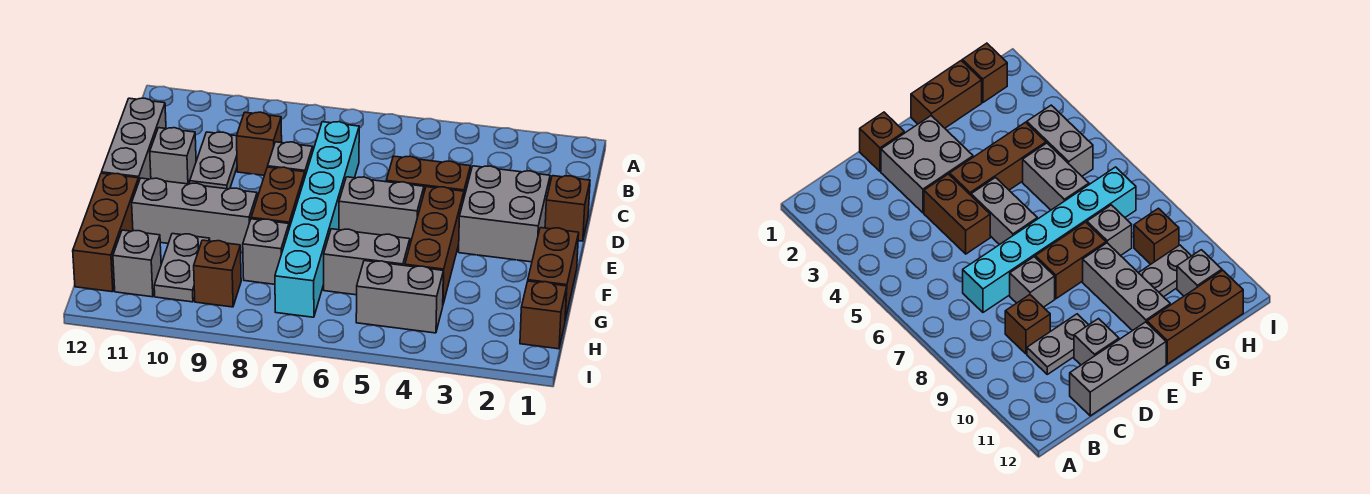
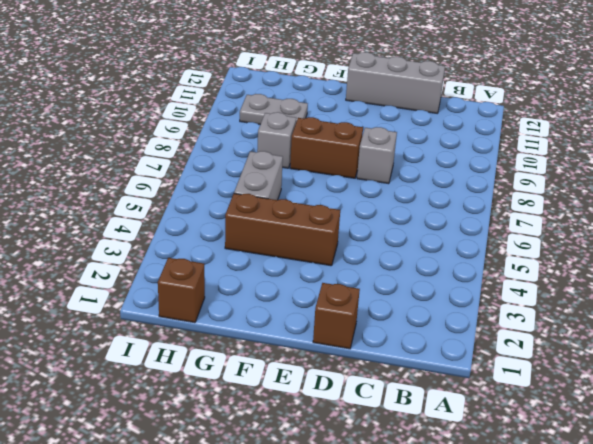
none -> cyan 1x6 brick [275,122,359,317]
none -> brown 1x1 brick [237,112,282,175]
none -> grey 1x2 plate [190,132,237,189]

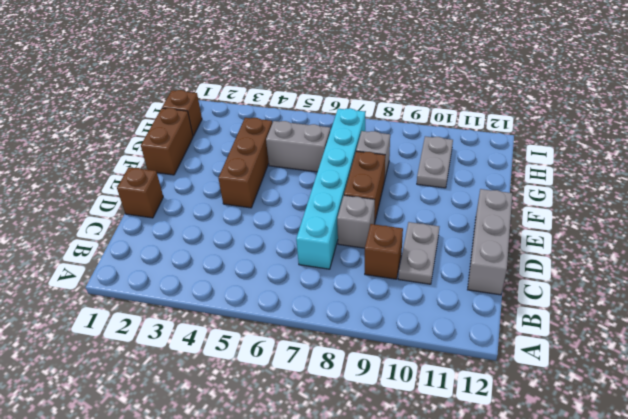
none -> grey 2x2 brick [459,166,550,262]
none -> brown 1x2 brick [386,156,470,197]
none -> grey 1x1 brick [150,128,196,184]

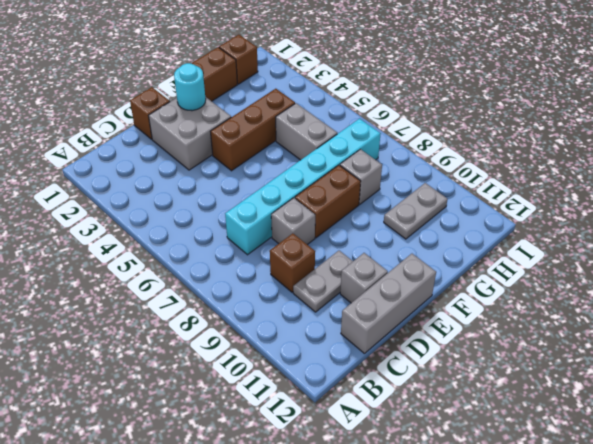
cyan 1x1 round brick [174,63,206,111] -> none
none -> brown 1x2 brick [386,156,470,197]
none -> grey 1x2 brick [339,177,424,244]
none -> grey 1x3 brick [132,178,257,253]

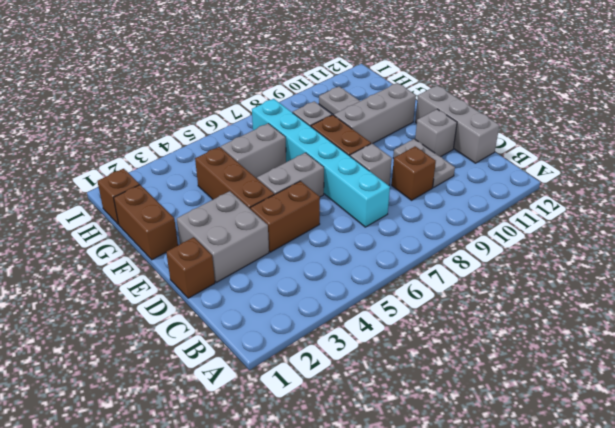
none -> brown 1x3 brick [73,173,139,292]
none -> grey 1x2 brick [356,261,443,333]
none -> brown 1x1 brick [194,240,241,307]

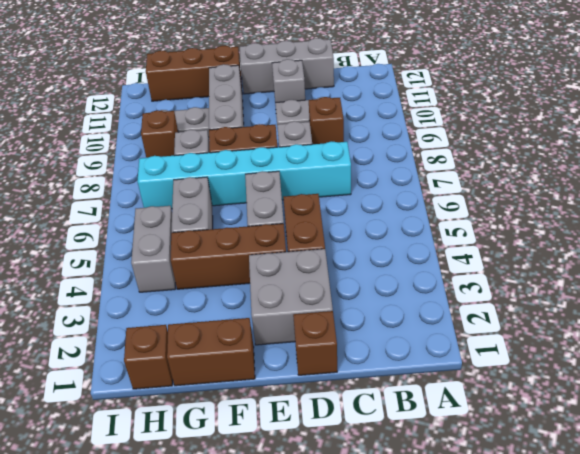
none -> grey 1x1 brick [113,230,161,297]

